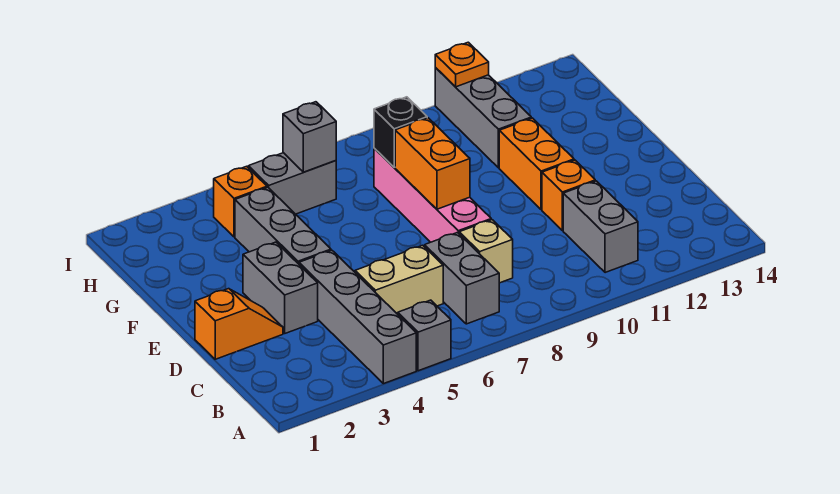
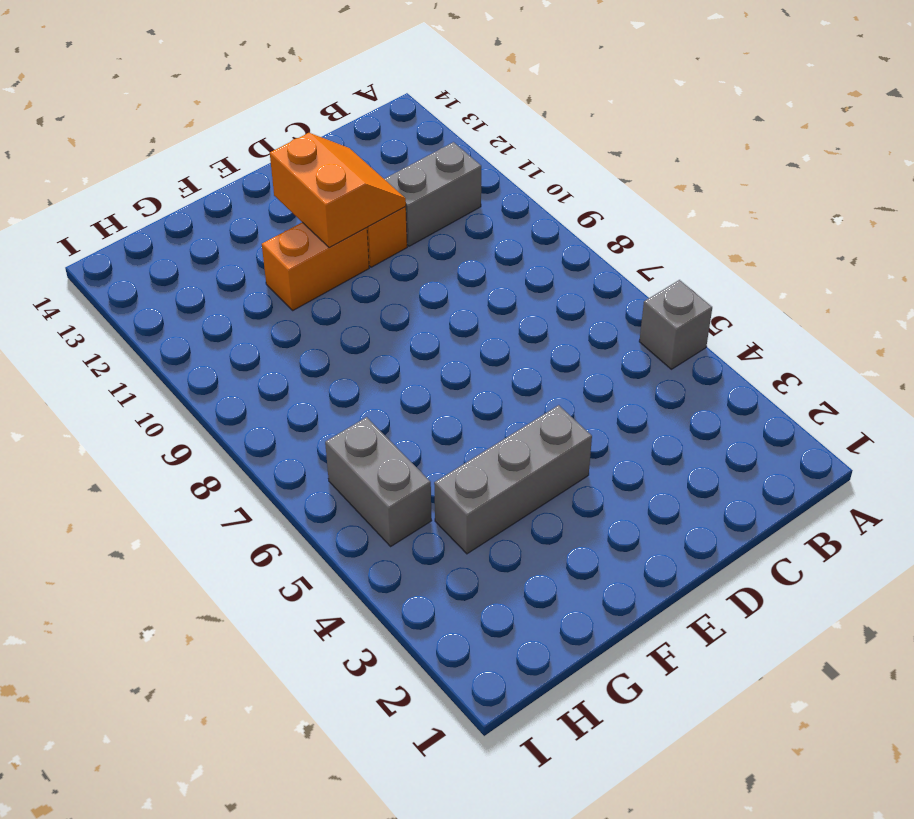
orange 2x2 slope [270,133,406,248] -> none
none -> grey 1x4 brick [299,250,416,384]
none -> grey 1x2 brick [425,233,499,324]
none -> tan 1x2 brick [355,245,443,314]

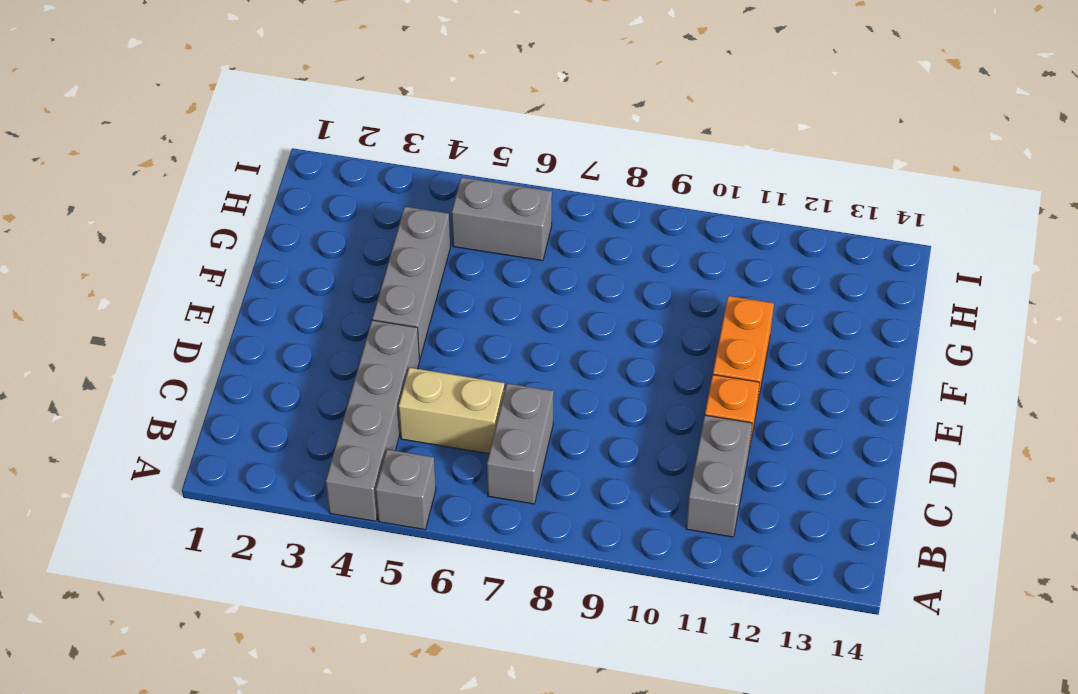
none -> tan 1x1 brick [459,220,513,283]
none -> orange 1x2 slope [195,289,283,359]
none -> grey 1x2 brick [243,242,318,333]

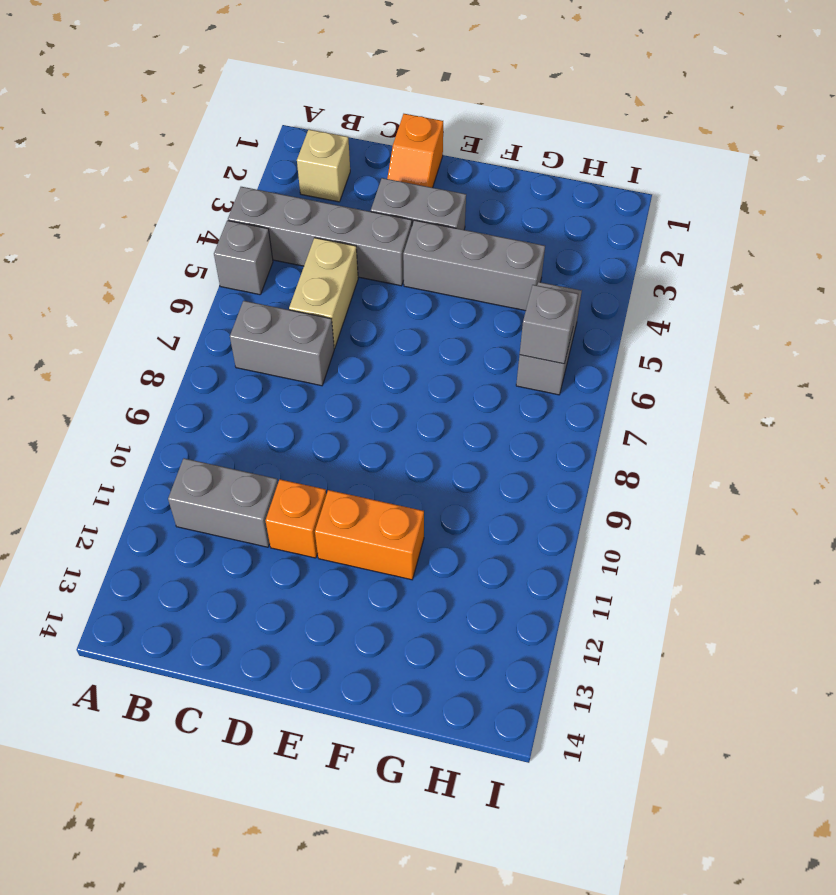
tan 1x1 brick [297,129,350,202] -> tan 1x1 brick moved to [459,220,513,283]
none -> pink 1x4 brick [374,148,491,242]
none -> grey 1x3 brick [435,68,531,168]
none -> orange 1x1 brick [214,166,267,237]

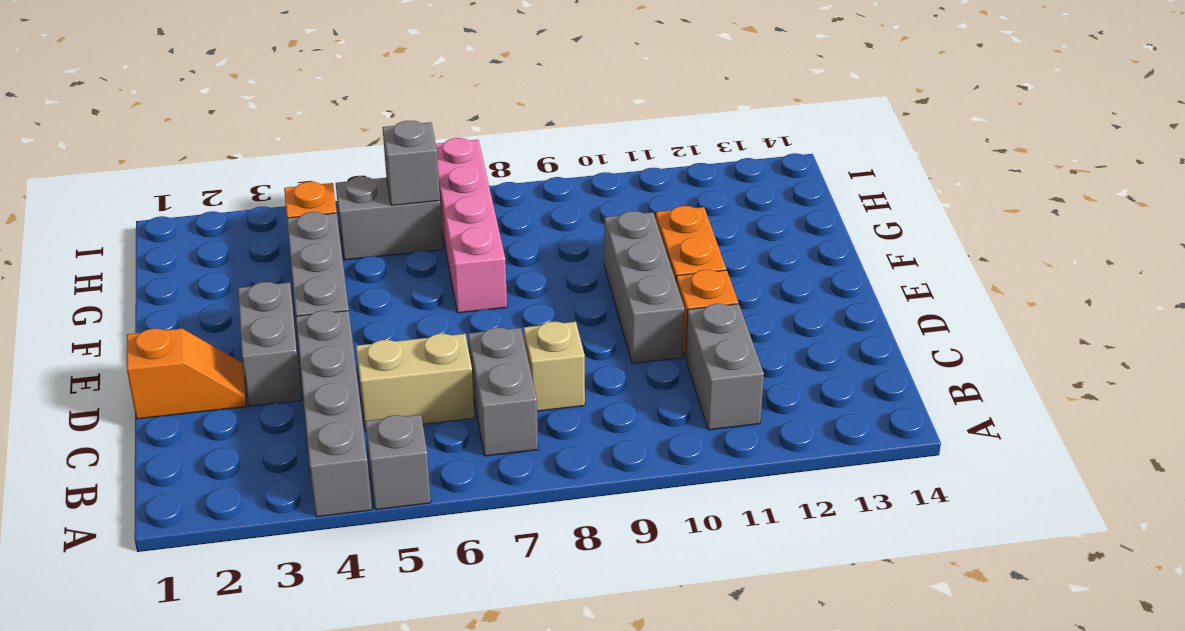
grey 1x3 brick [604,211,684,363] -> grey 1x3 brick moved to [435,68,531,168]
pink 1x4 brick [436,138,507,313] -> pink 1x4 brick moved to [374,148,491,242]
none -> orange 1x2 brick [395,118,470,209]
none -> black 1x1 brick [374,97,427,167]
none -> orange 1x1 plate [435,42,489,87]

